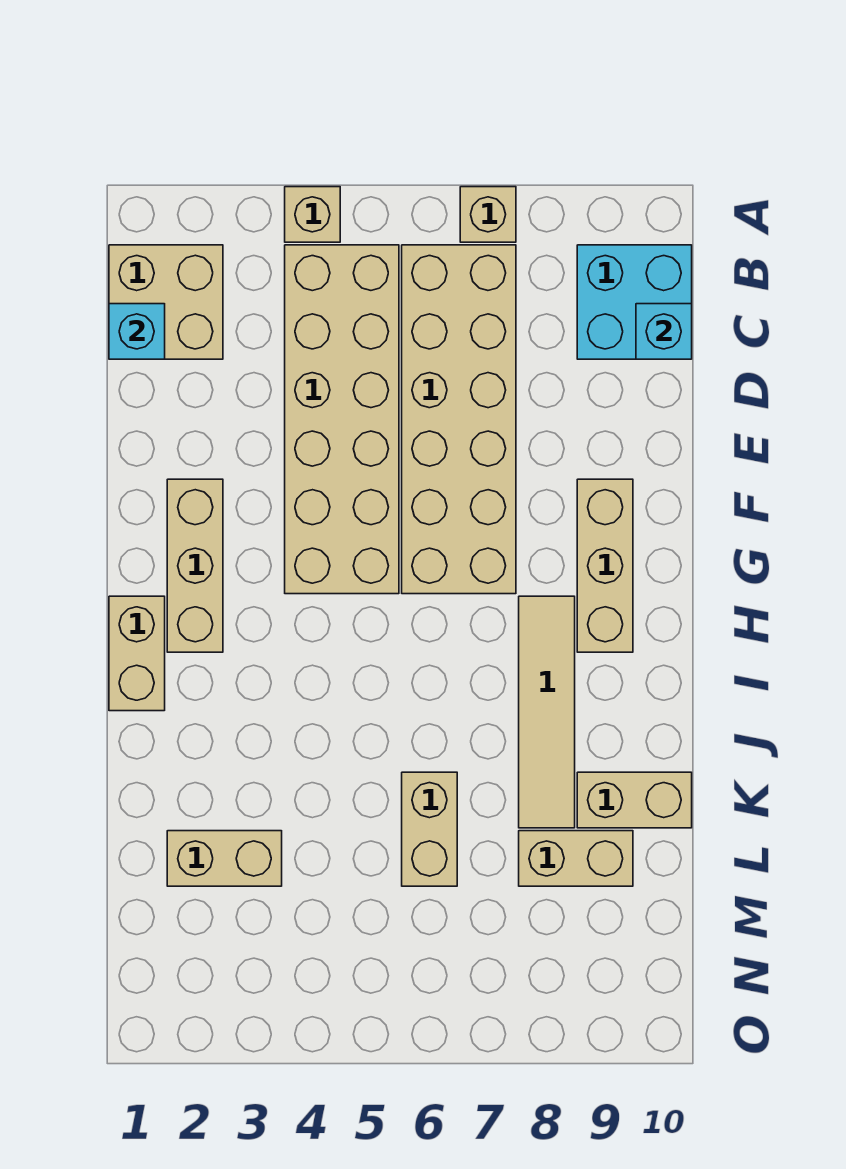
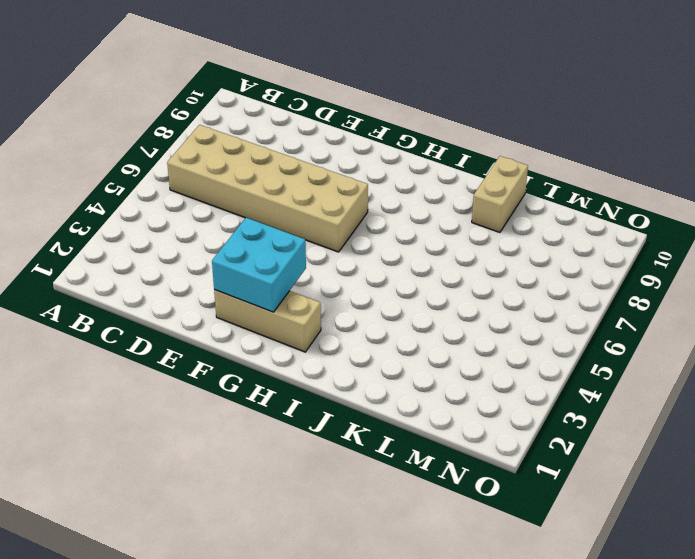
cyan 2x2 brick [212,218,306,312] -> cyan 2x2 brick moved to [577,245,692,359]
none -> tan 1x1 brick [285,187,340,242]
none -> tan 1x1 brick [460,187,516,242]
none -> tan 2x2 brick [109,245,223,359]

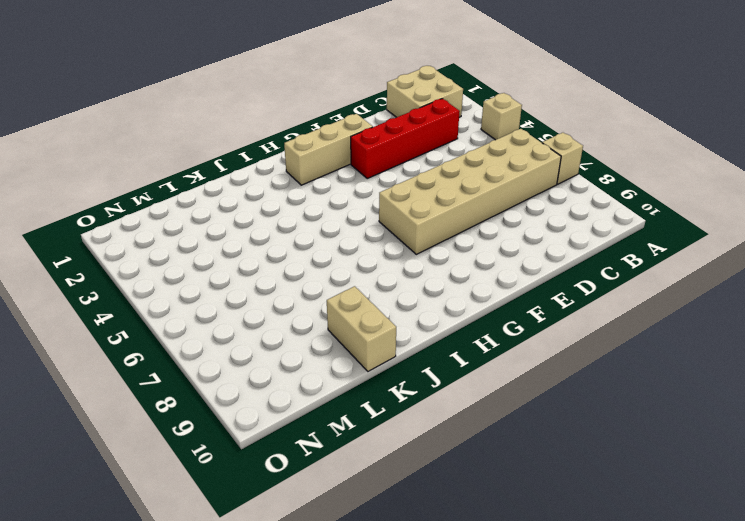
red 1x4 brick [351,99,460,178] -> none
none -> tan 2x6 brick [285,245,399,594]
none -> cyan 2x2 brick [577,245,692,359]
none -> tan 1x3 brick [577,479,633,652]

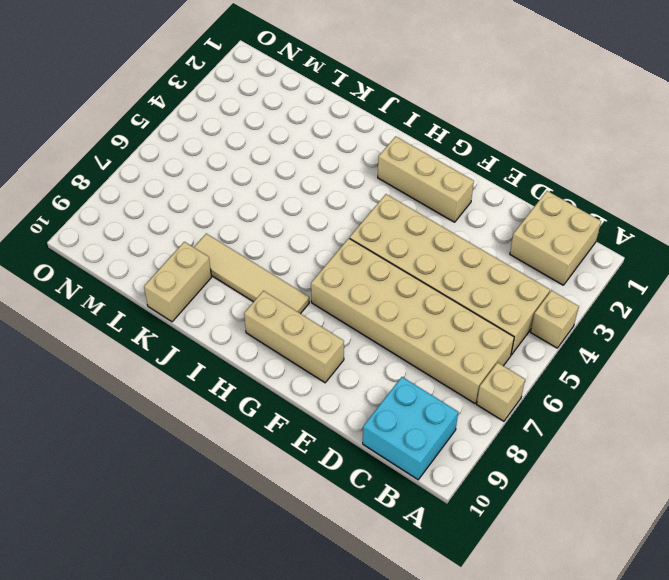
none -> tan 1x2 brick [109,596,165,711]
none -> tan 1x2 brick [402,772,457,886]
none -> tan 1x2 brick [167,831,282,886]

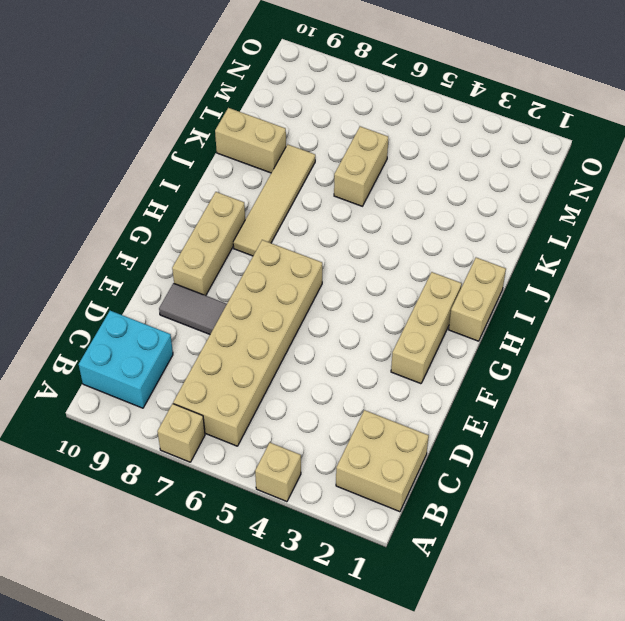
grey 1x2 tile [159,283,227,334] -> none
none -> tan 2x6 brick [285,245,399,594]
none -> tan 1x2 brick [167,831,282,886]
none -> tan 1x2 brick [519,831,633,886]

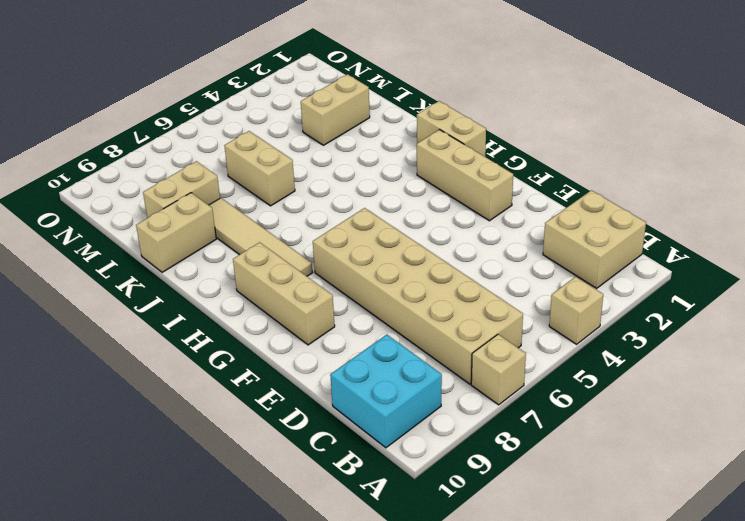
none -> tan 2x6 brick [285,245,399,594]
none -> cyan 1x1 brick [109,304,165,359]
none -> cyan 1x1 brick [636,304,692,359]

